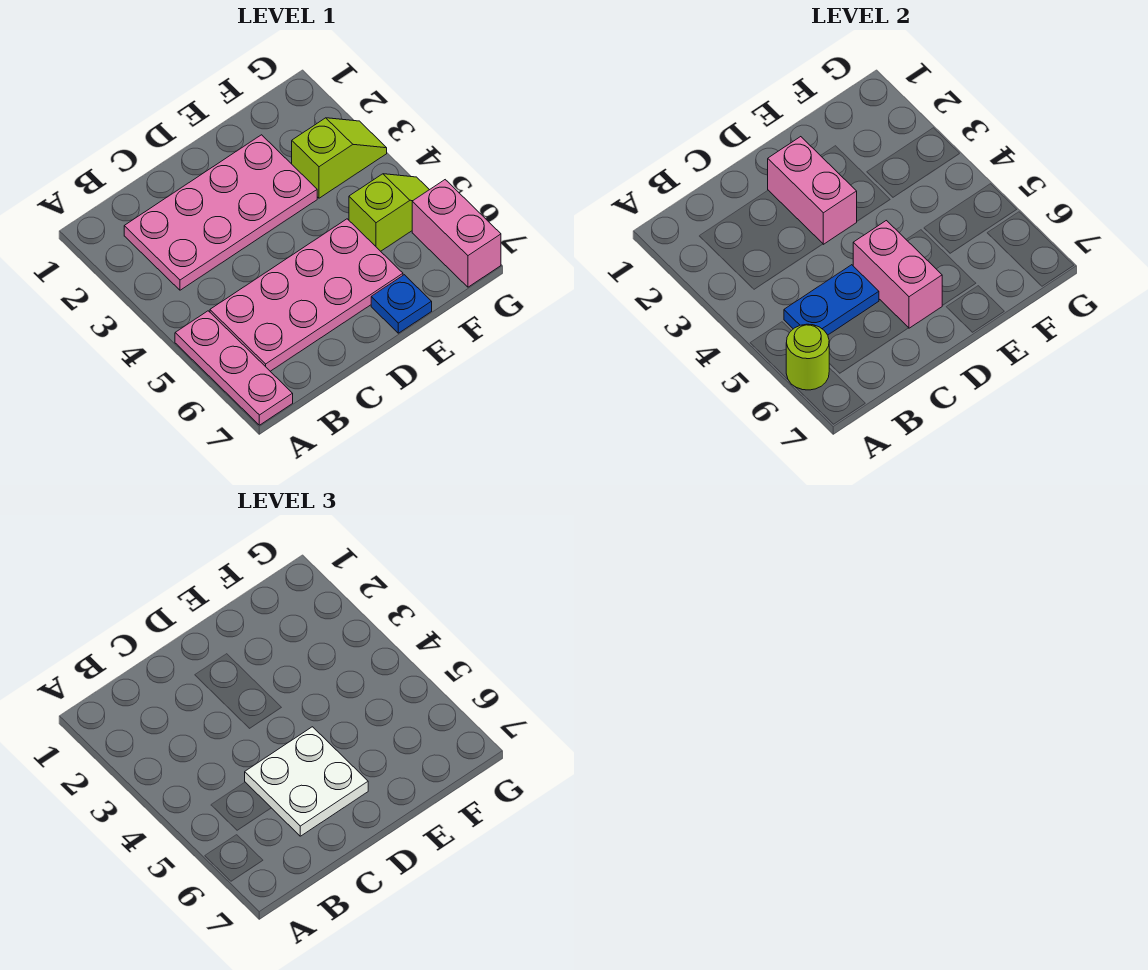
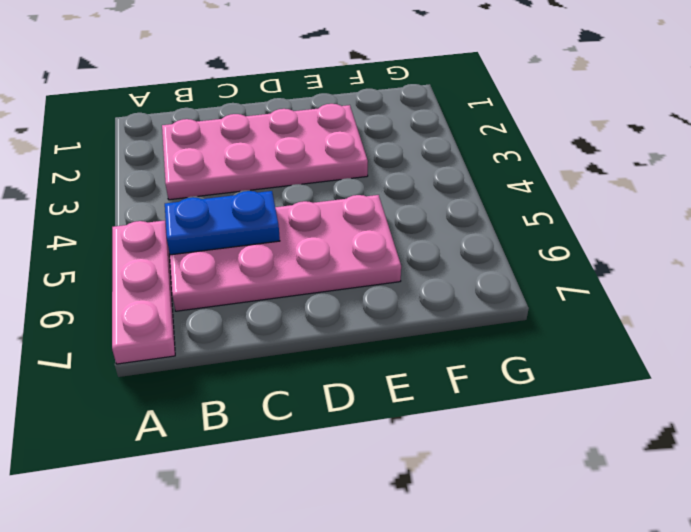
none -> blue 1x1 plate [371,275,432,333]
none -> lime 1x2 slope [292,118,387,198]
none -> lime 1x2 slope [349,174,429,251]

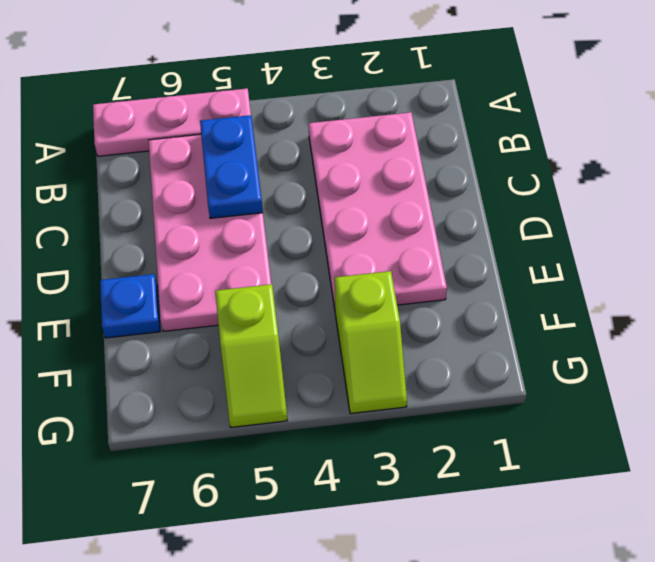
none -> pink 1x2 brick [412,180,501,287]
none -> lime 1x1 round brick [786,324,829,390]
none -> pink 1x2 brick [768,137,857,244]

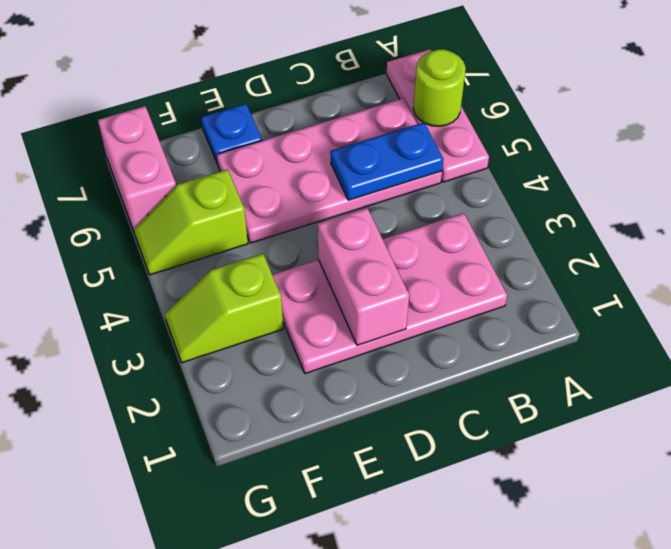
none -> pink 1x2 brick [853,221,942,328]
none -> white 2x2 plate [245,727,368,836]

